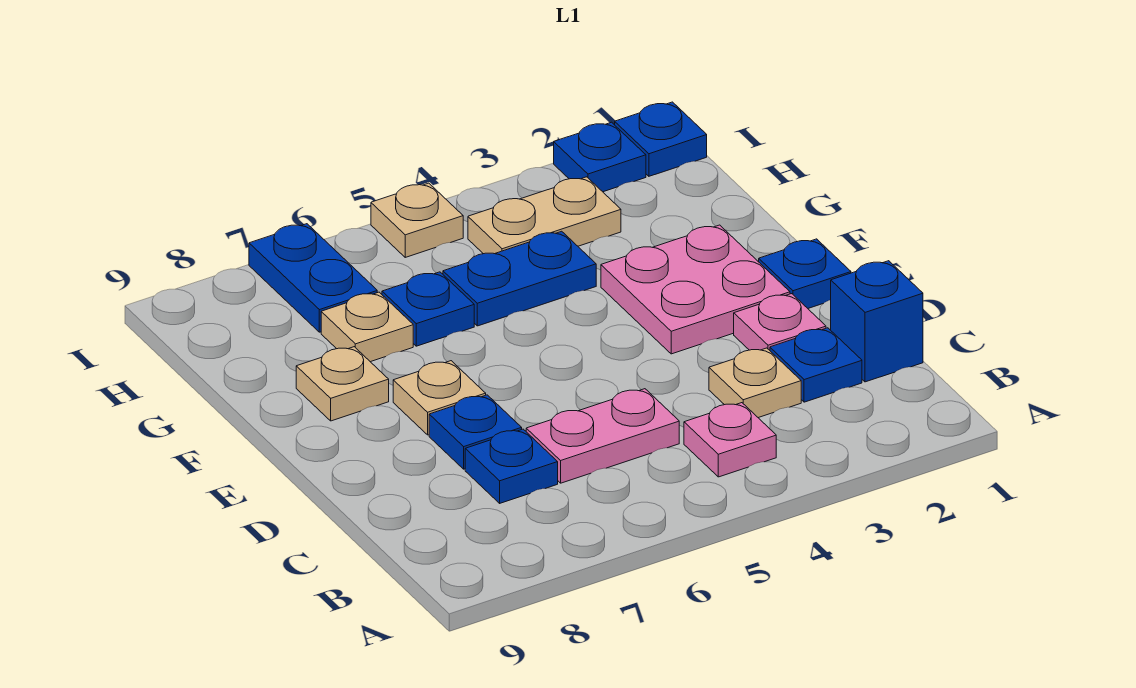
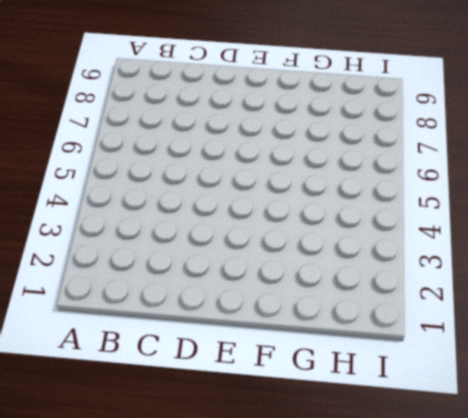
none -> pink 1x1 plate [684,403,776,477]
none -> blue 1x1 brick [831,261,923,382]
none -> blue 1x1 plate [770,328,862,402]

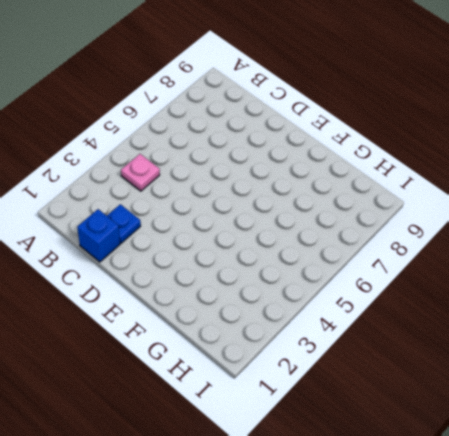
none -> tan 1x1 plate [709,348,801,418]
none -> pink 1x2 plate [526,389,679,483]
none -> blue 1x1 plate [465,429,558,503]

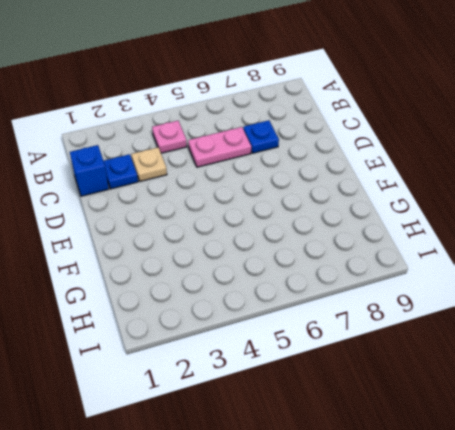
none -> pink 1x1 plate [734,294,826,350]
none -> blue 1x1 plate [429,395,522,469]
none -> blue 1x1 plate [759,239,851,308]

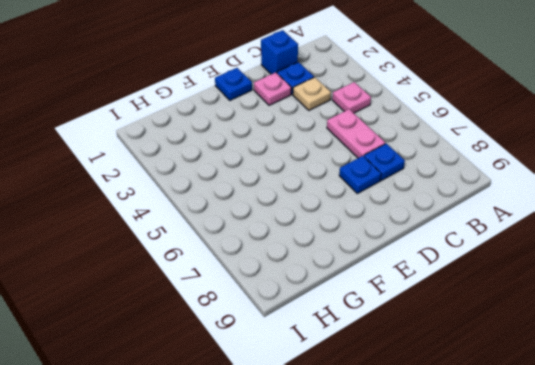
none -> pink 2x2 plate [601,225,790,354]
none -> tan 1x1 plate [393,361,486,435]
none -> tan 1x1 plate [296,347,389,421]

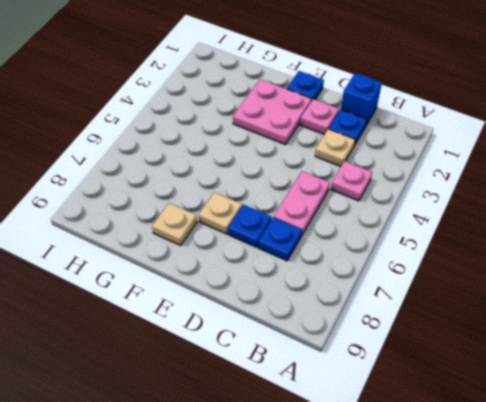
none -> blue 1x2 plate [443,231,596,326]
none -> blue 1x1 plate [382,272,474,346]
none -> tan 1x1 plate [321,292,413,362]

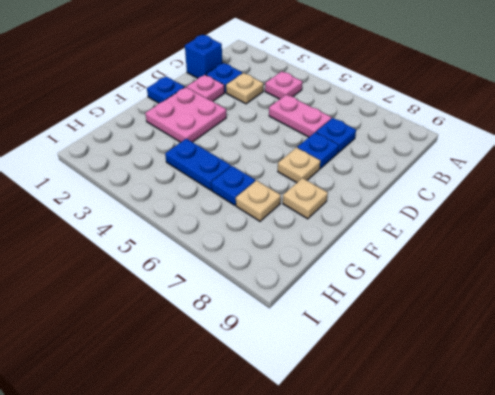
none -> tan 1x2 plate [468,177,621,254]
none -> blue 1x2 plate [249,224,377,332]
none -> blue 1x1 plate [615,102,707,176]

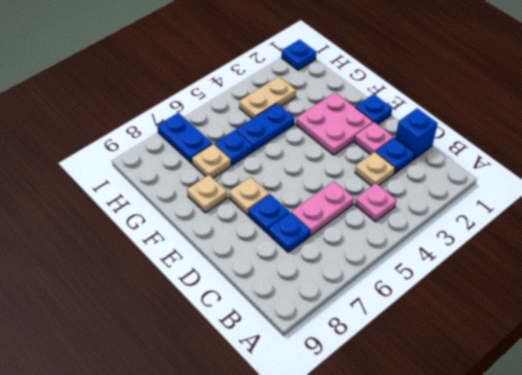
none -> blue 1x1 plate [554,122,646,192]
none -> tan 1x1 plate [371,183,463,257]

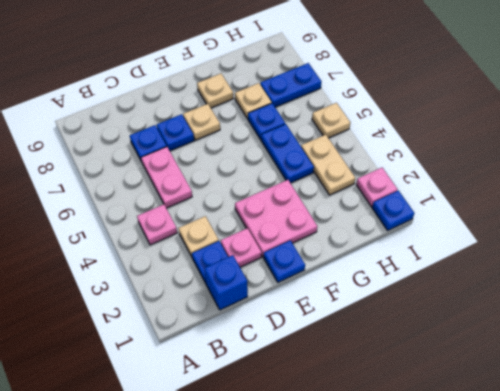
pink 1x1 plate [356,168,398,206] -> blue 1x1 plate [554,122,646,192]

